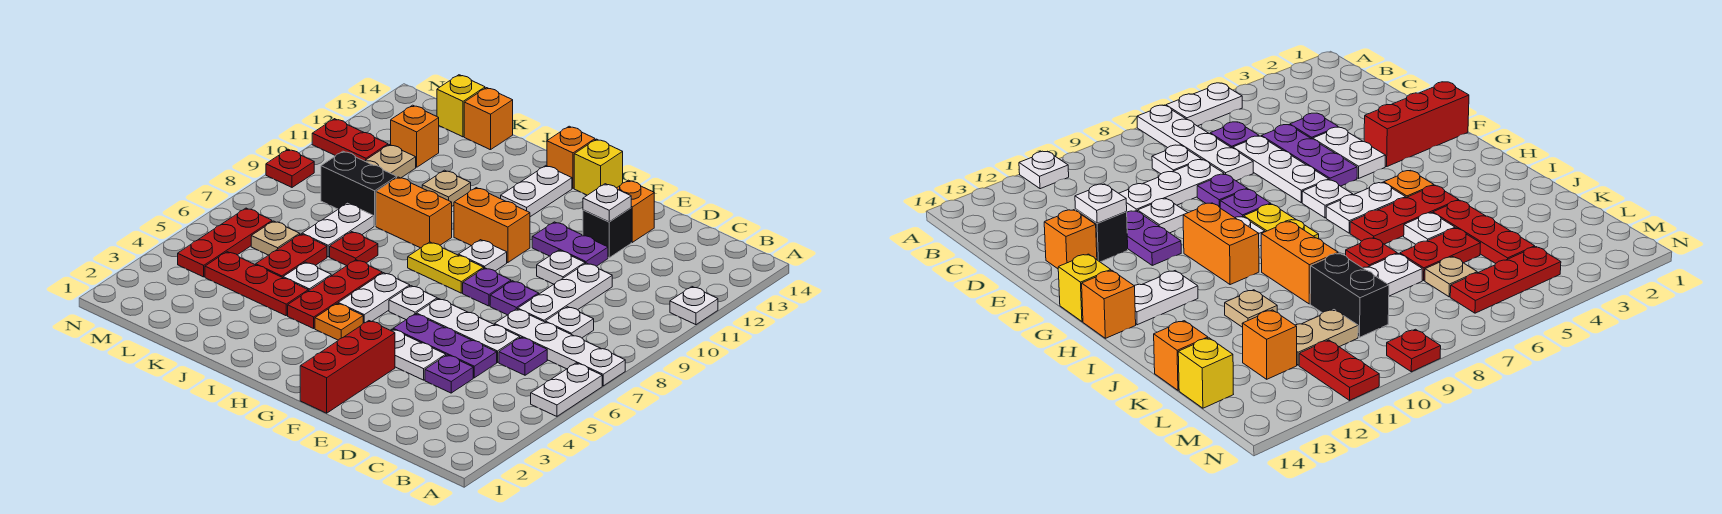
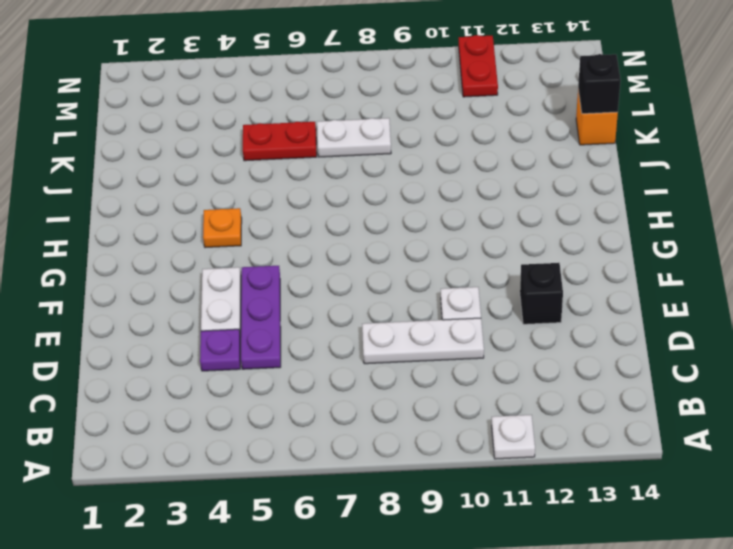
black 1x1 brick [578,54,621,114] -> none
none -> white 1x2 plate [531,363,602,416]
none -> white 1x4 plate [495,309,625,386]
none -> purple 1x1 plate [499,337,547,375]
none -> white 1x1 plate [545,307,594,338]

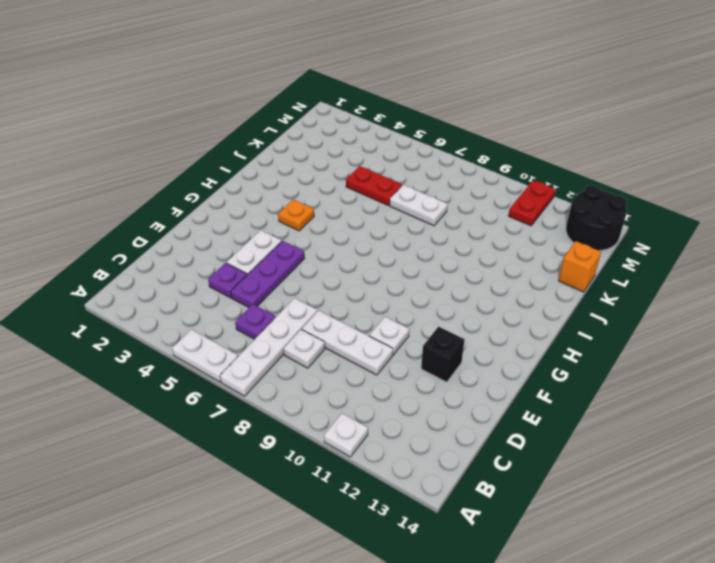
black 2x2 round brick [566,185,627,251] -> none
none -> white 1x3 plate [416,299,520,362]
none -> purple 1x1 plate [490,281,539,315]
none -> purple 1x2 plate [532,222,608,266]
none -> orange 1x1 brick [617,180,654,242]

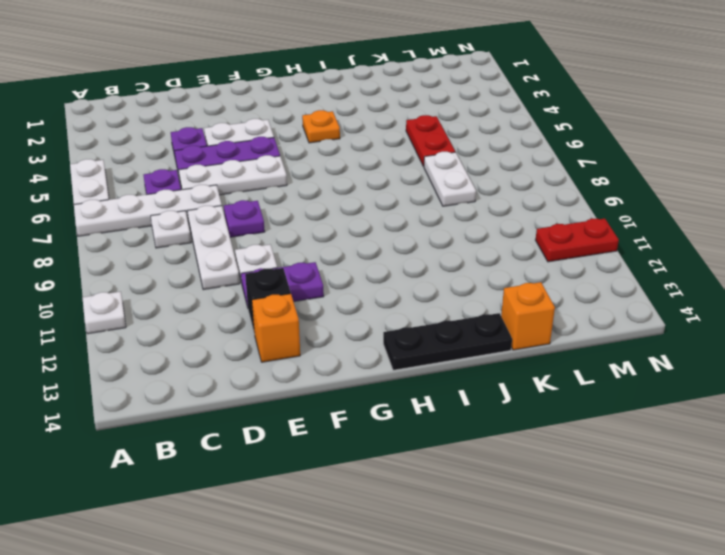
black 1x3 plate [383,313,512,370] -> orange 1x1 brick [547,126,595,188]
none -> red 1x3 brick [300,321,395,413]
none -> purple 1x1 plate [463,268,511,306]
none -> white 1x1 plate [389,286,437,320]
none -> yellow 1x2 plate [408,242,484,293]

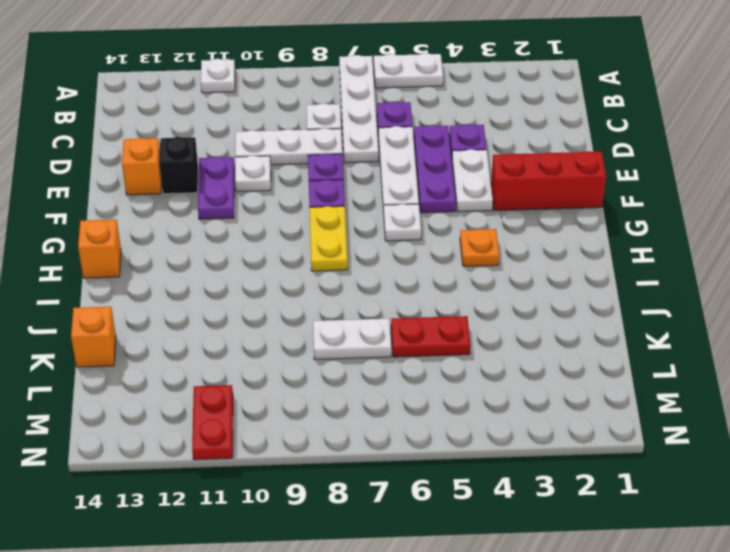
none -> white 1x1 plate [458,240,507,271]
none -> orange 1x2 brick [454,188,530,263]
none -> yellow 1x1 brick [574,139,623,195]
none -> white 1x2 plate [338,273,410,323]

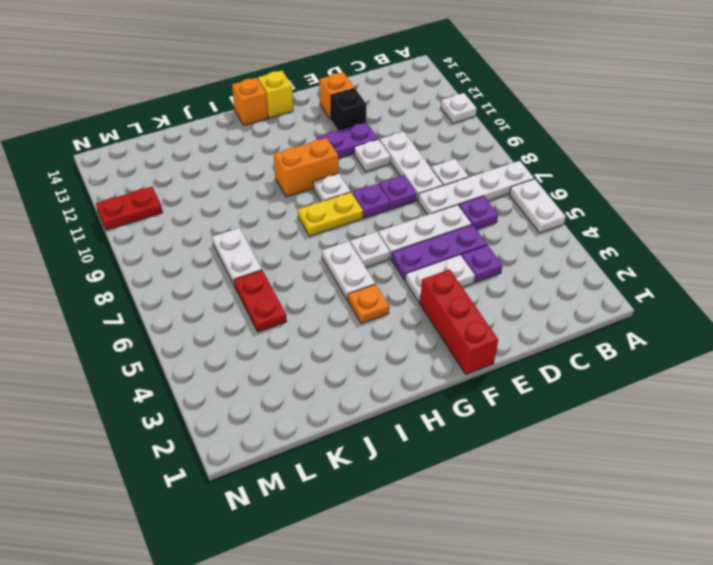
none -> white 1x2 plate [501,166,572,217]
none -> red 1x3 plate [288,260,382,328]
none -> orange 1x2 brick [376,177,452,248]
none -> red 1x3 plate [205,252,308,316]

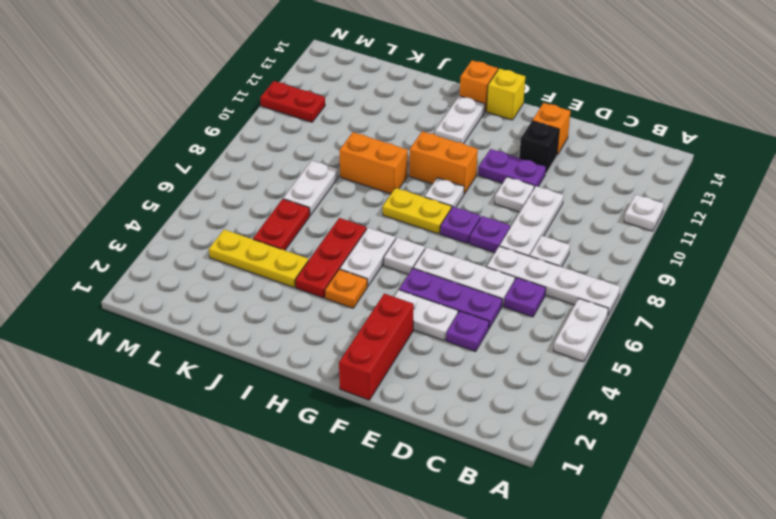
yellow 1x3 plate [209,229,308,287] -> red 1x3 plate [205,252,308,316]
none -> white 1x1 plate [283,262,331,291]
none -> red 1x1 plate [330,232,378,266]
none -> tan 1x1 plate [422,170,471,206]
none -> black 1x2 brick [321,151,397,226]

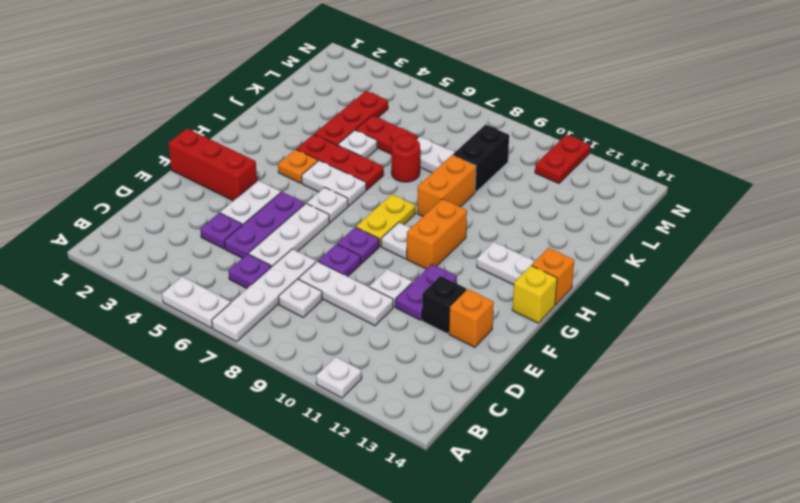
red 1x1 round brick [391,135,420,182] -> red 1x1 plate [330,232,378,266]
none -> tan 1x1 plate [422,170,471,206]
none -> orange 1x1 brick [464,88,513,150]
none -> tan 1x1 plate [251,221,300,255]
none -> tan 1x2 plate [365,145,416,178]

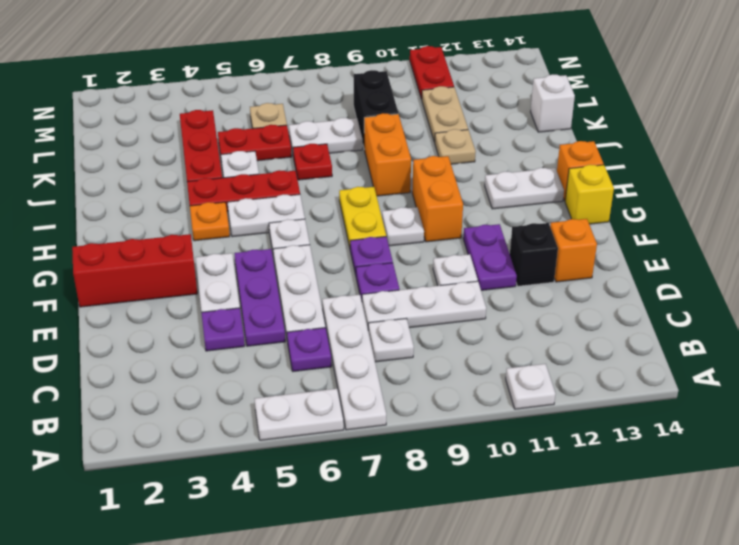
tan 1x2 plate [422,86,468,142] -> tan 1x2 plate turned to [365,145,416,178]
white 1x1 brick [531,75,575,132] -> orange 1x1 brick [464,88,513,150]
none -> orange 1x1 brick [391,105,439,167]
none -> yellow 1x1 brick [437,75,485,137]
none -> red 1x3 plate [178,208,272,277]
none -> red 1x1 plate [266,149,314,187]

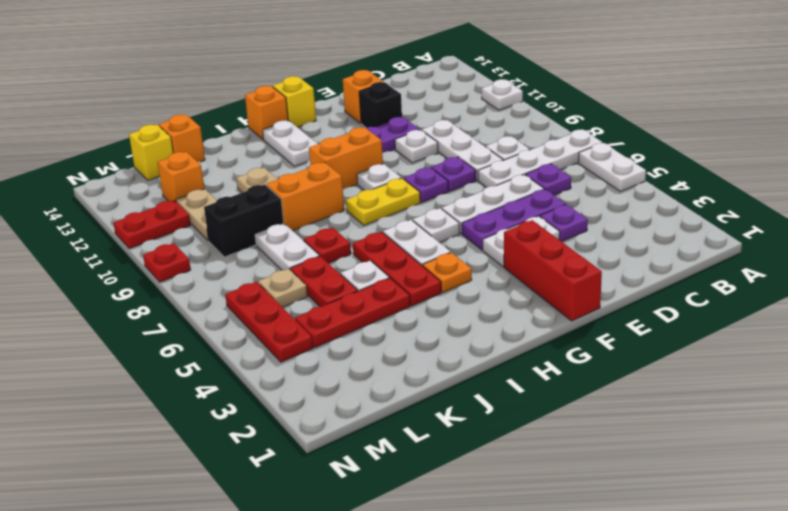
none -> white 1x1 plate [583,184,631,222]

